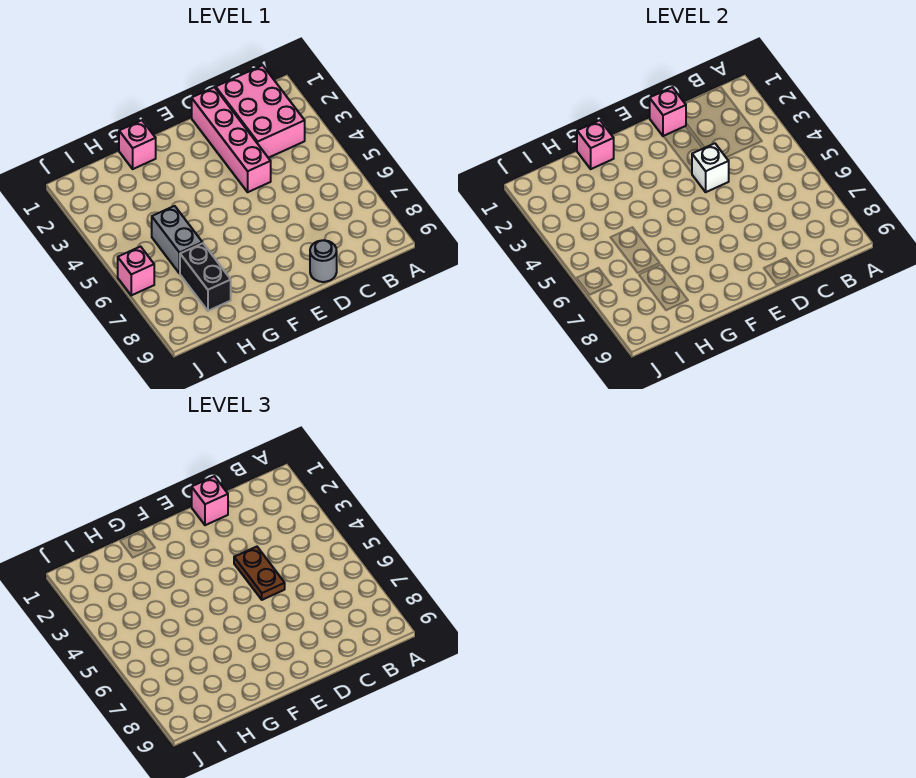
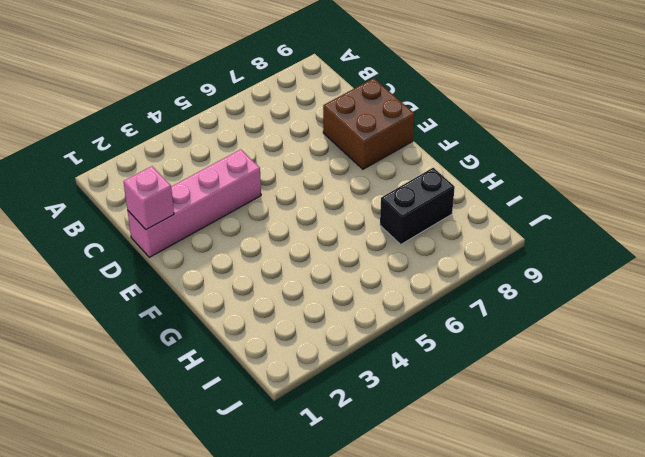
brown 2x2 brick [323,78,415,169] -> grey 1x1 round brick [310,240,337,282]
none -> pink 2x3 brick [216,65,305,158]
none -> pink 1x1 brick [119,120,156,169]
none -> grey 1x2 brick [152,206,202,274]

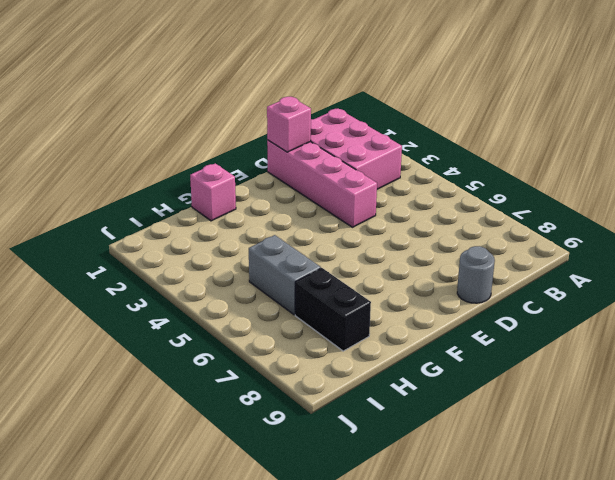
none -> pink 1x1 brick [118,247,154,295]
none -> white 1x1 brick [692,143,729,192]
none -> pink 1x1 brick [577,120,614,169]

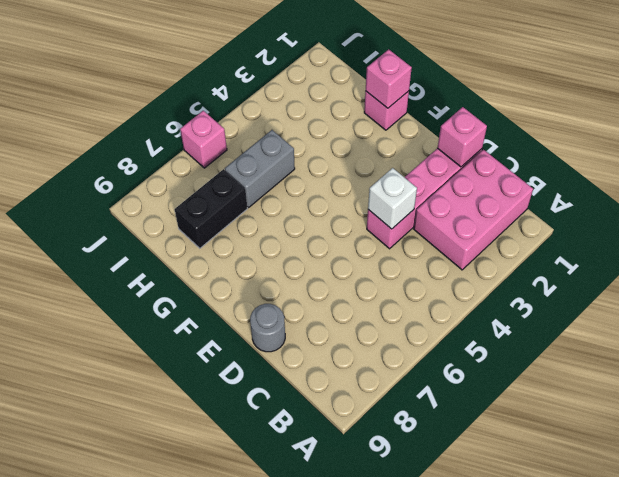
none -> pink 1x1 brick [192,476,228,525]
none -> brown 1x2 plate [234,547,285,600]

